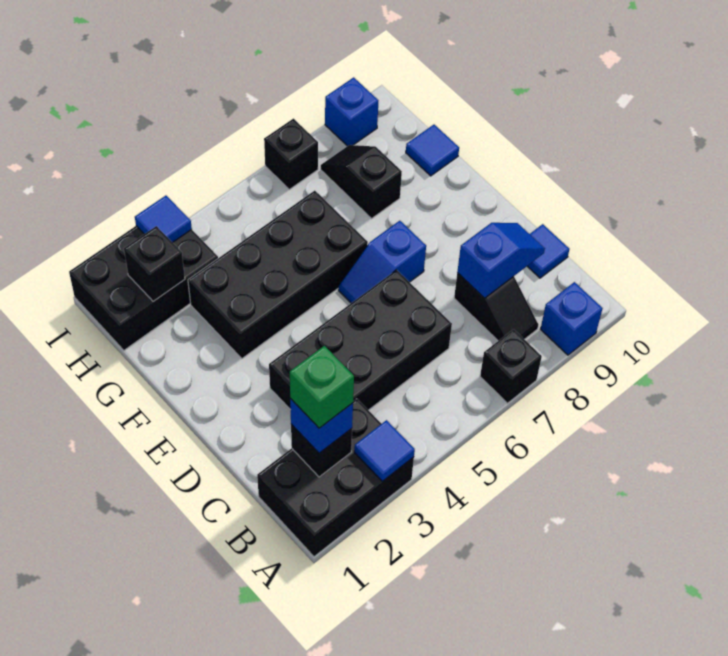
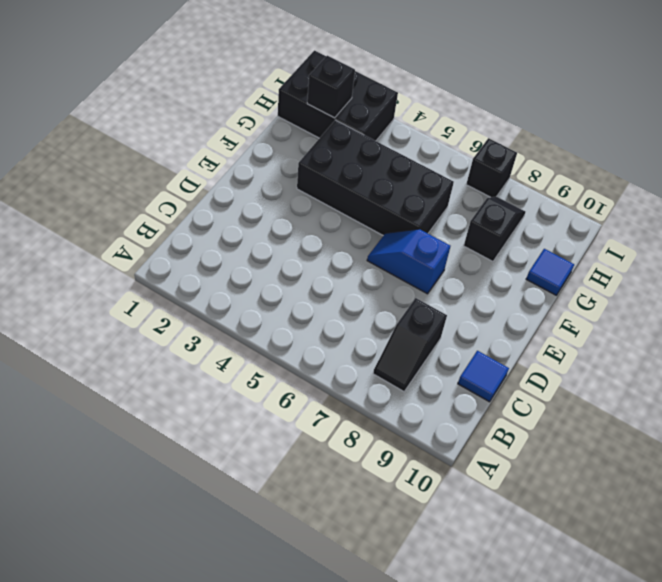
none -> black 2x3 brick [257,399,414,557]
none -> black 1x1 brick [480,329,542,403]
none -> blue 1x1 brick [541,282,603,355]

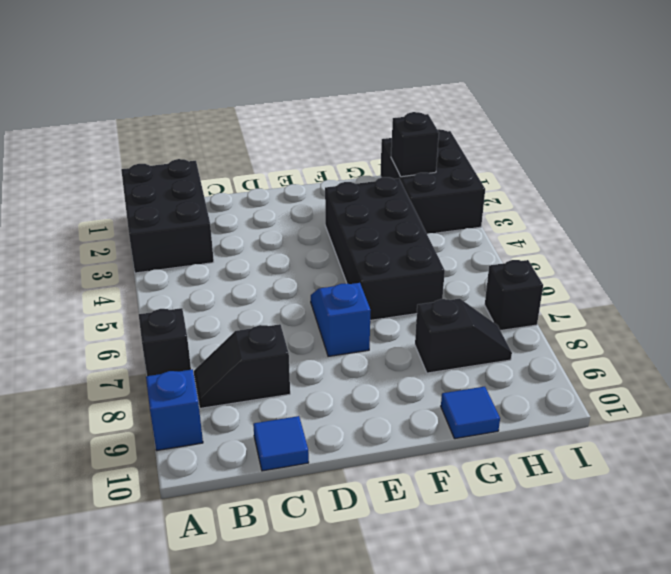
none -> black 2x4 brick [269,270,452,410]
none -> blue 1x1 brick [325,77,378,146]
none -> blue 1x1 tile [354,420,415,481]

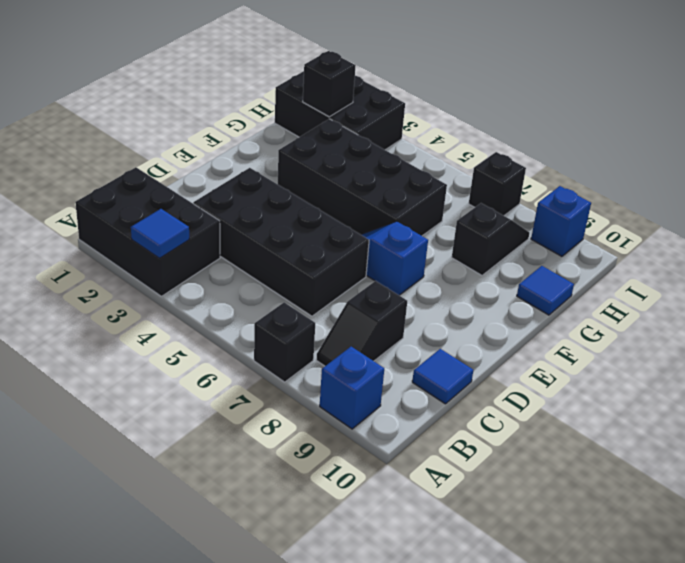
none -> black 1x1 brick [291,424,352,477]
none -> blue 1x2 slope [457,223,545,298]
none -> blue 1x1 tile [135,196,192,243]

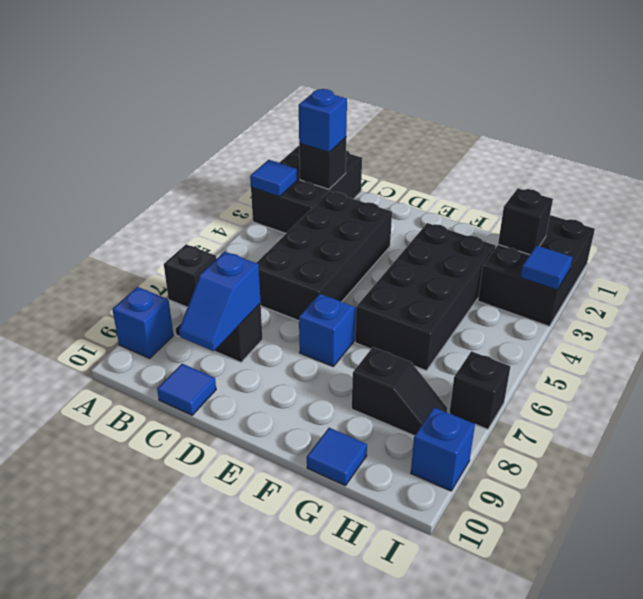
none -> green 1x1 brick [290,346,354,428]

